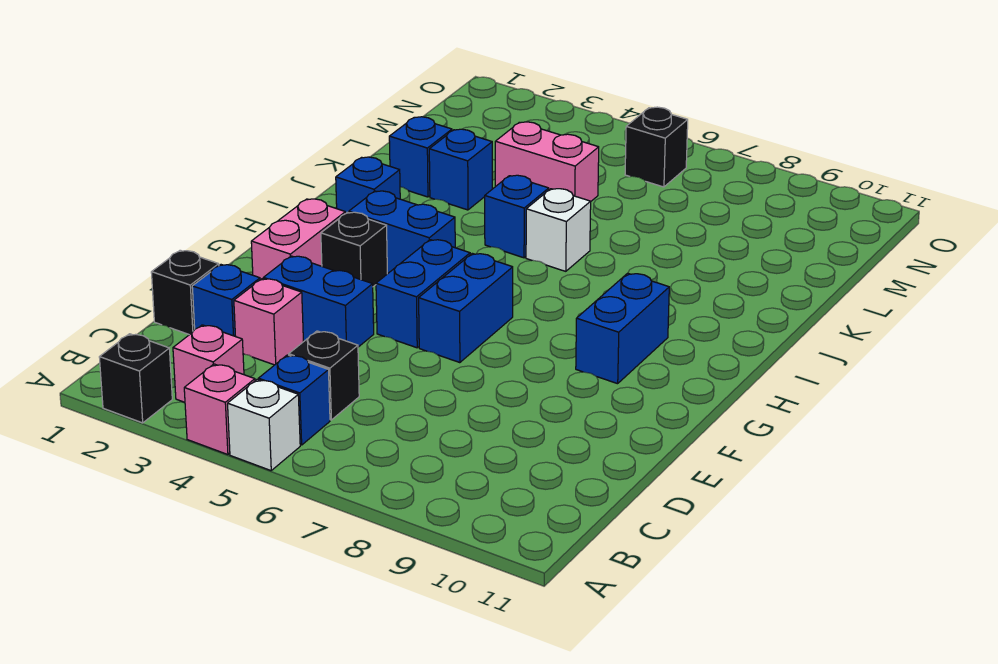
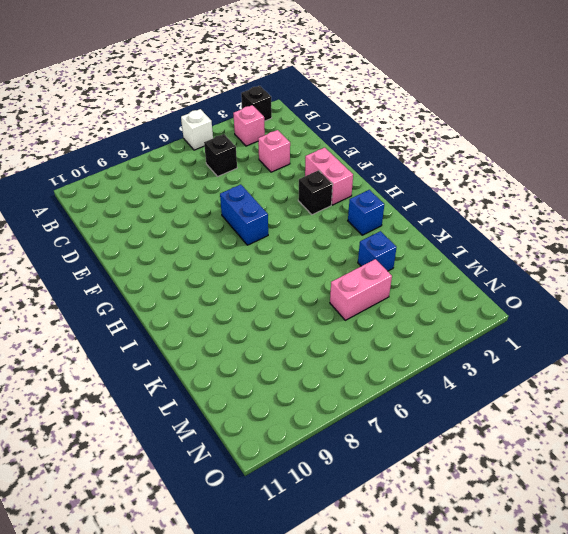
none -> pink 1x1 brick [184,364,255,455]
none -> blue 1x1 brick [258,355,330,445]
none -> black 1x1 brick [151,250,219,335]

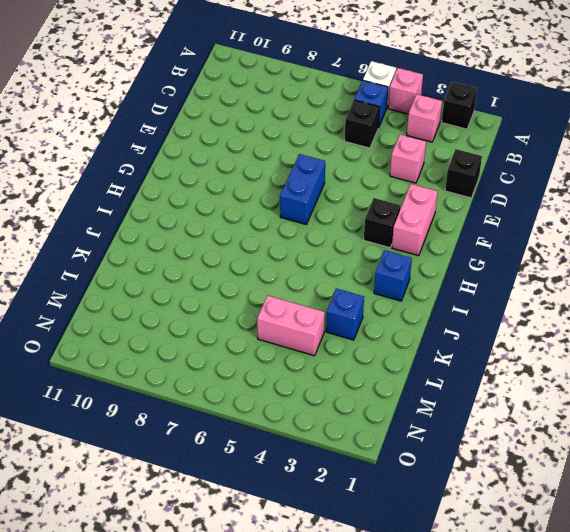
none -> blue 1x1 brick [192,265,260,336]
none -> blue 1x2 brick [263,256,374,347]
none -> blue 1x2 brick [376,240,470,348]

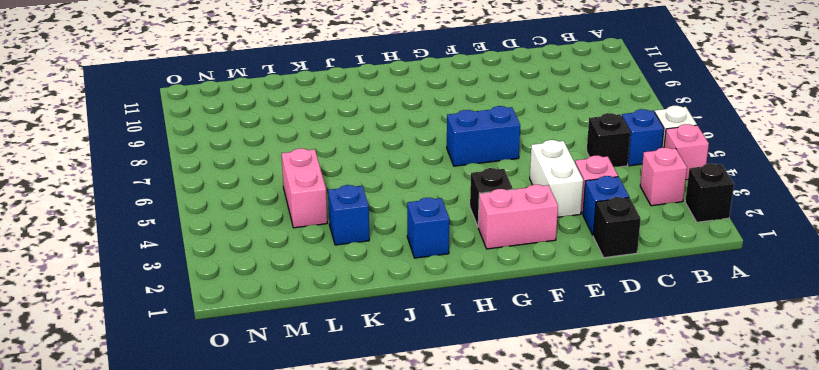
white 1x2 brick [530,140,583,217] -> blue 1x2 brick [263,256,374,347]
none -> blue 1x2 brick [376,240,470,348]
none -> blue 1x2 brick [576,273,669,384]
none -> blue 1x2 brick [349,191,455,274]

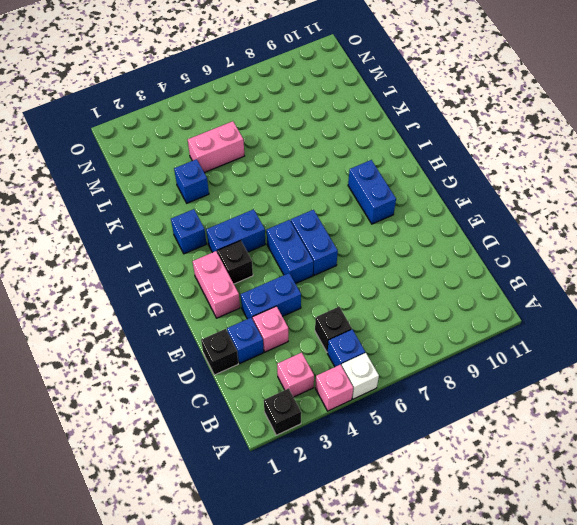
none -> blue 1x1 brick [485,175,549,258]
none -> white 1x1 brick [526,189,591,271]
none -> blue 1x1 brick [389,117,452,197]

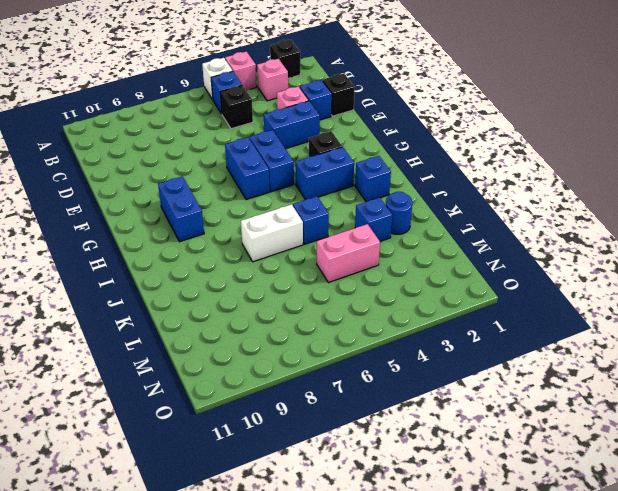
white 1x2 brick [241,205,303,262] -> white 1x1 brick [526,189,591,271]
blue 1x1 round brick [386,192,412,234] -> blue 1x1 brick [389,117,452,197]
none -> pink 1x2 brick [251,199,346,280]
none -> black 1x1 brick [625,107,688,187]

